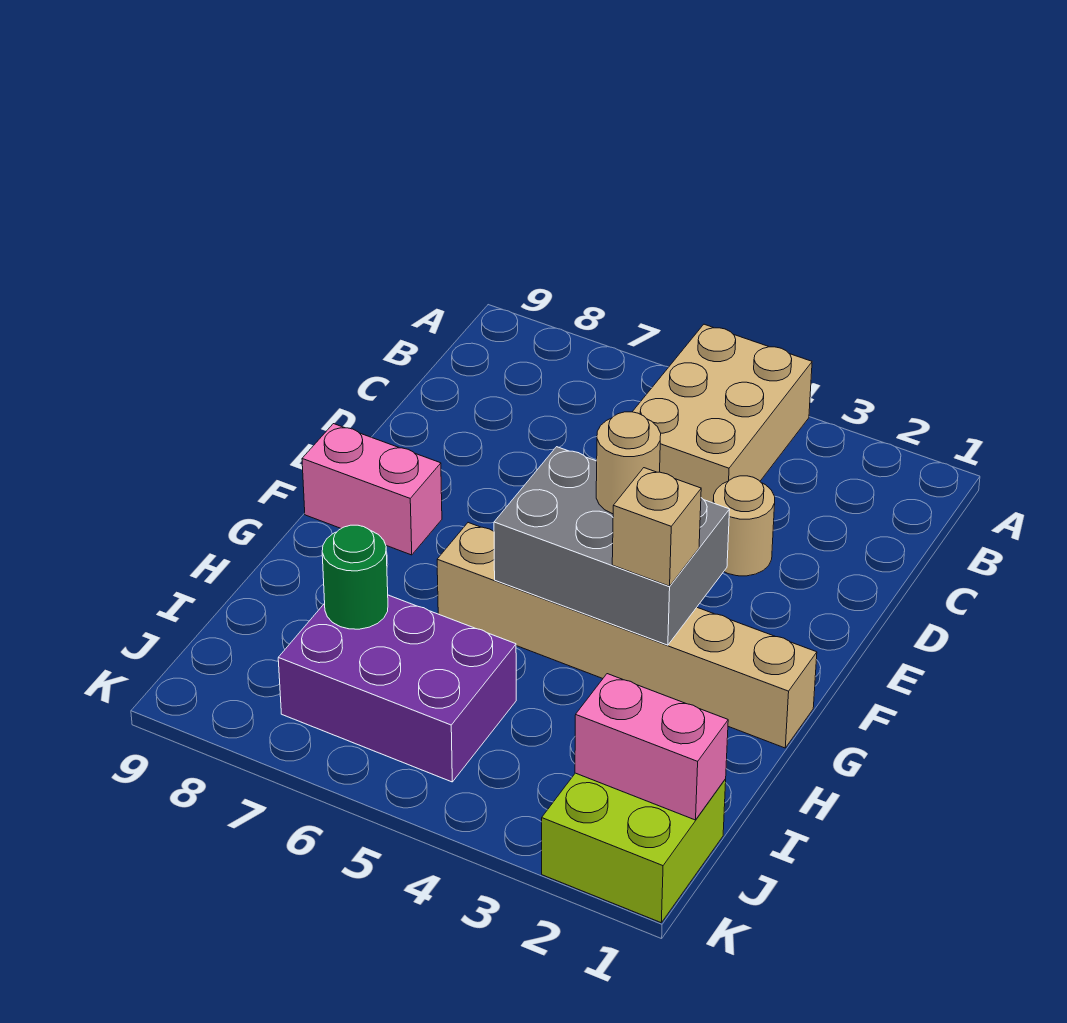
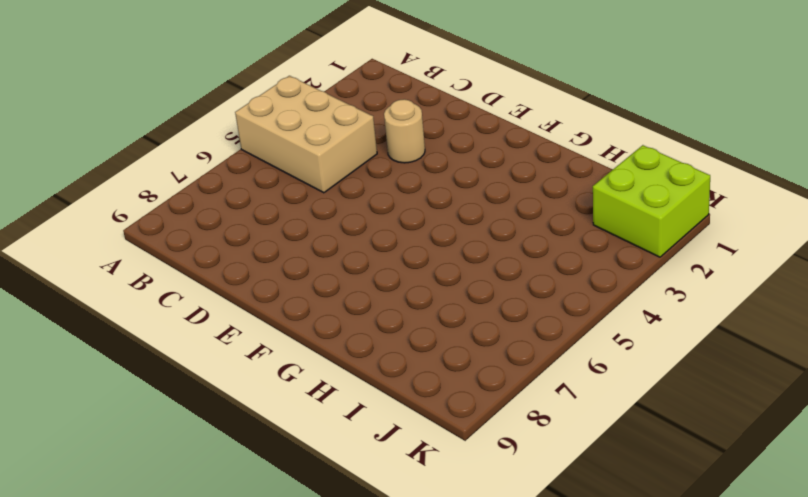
none -> pink 1x2 brick [302,424,442,555]
none -> tan 1x6 brick [437,523,817,748]

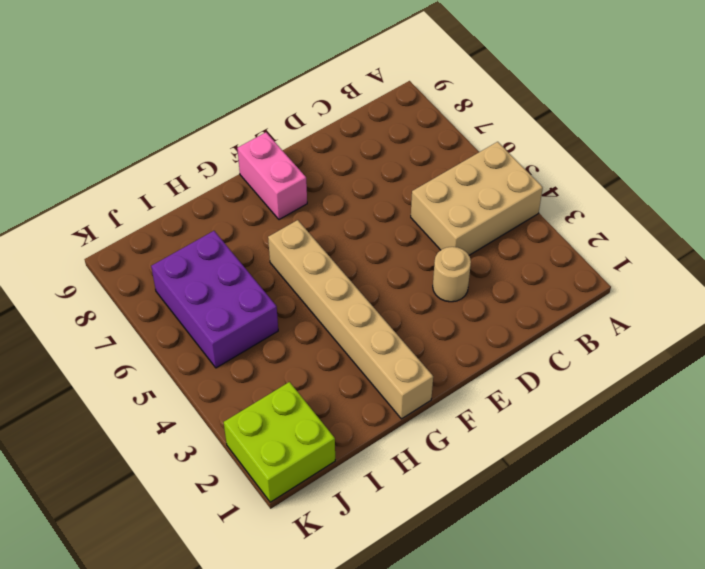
none -> grey 2x3 brick [494,447,730,645]
none -> green 1x1 round brick [322,525,388,629]

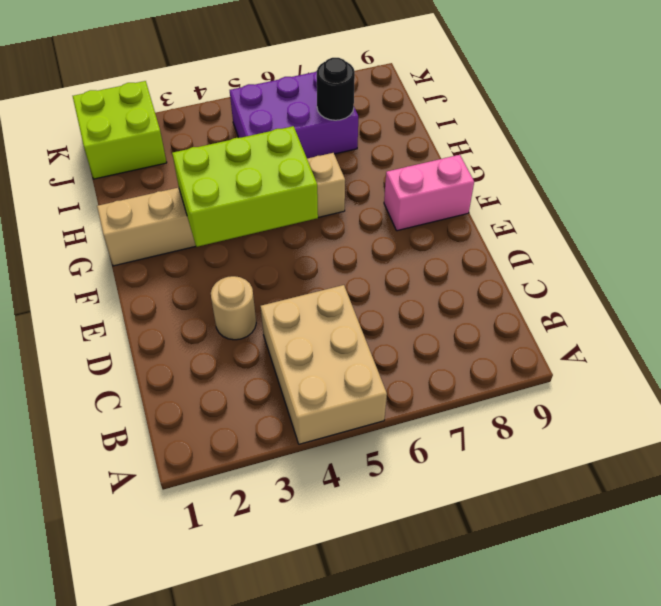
lime 2x3 brick [172,126,318,247] -> grey 2x3 brick [494,447,730,645]
black 1x1 round brick [317,58,355,120] -> green 1x1 round brick [322,525,388,629]
none -> pink 1x2 brick [575,674,728,820]
none -> tan 1x1 round brick [596,412,661,514]

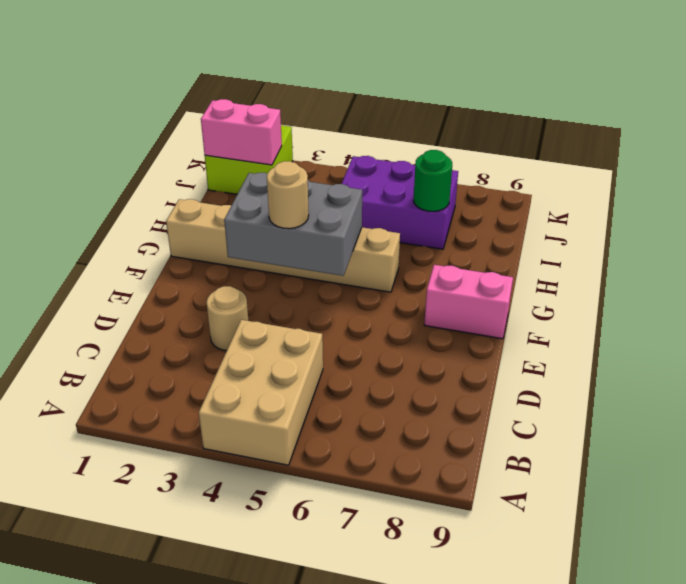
none -> tan 1x1 brick [612,468,701,586]

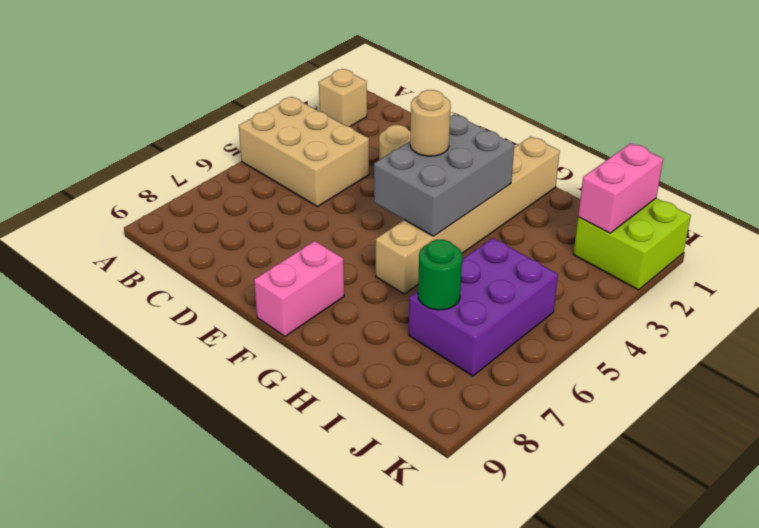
tan 1x1 brick [319,69,367,127] -> tan 1x1 brick moved to [612,468,701,586]

